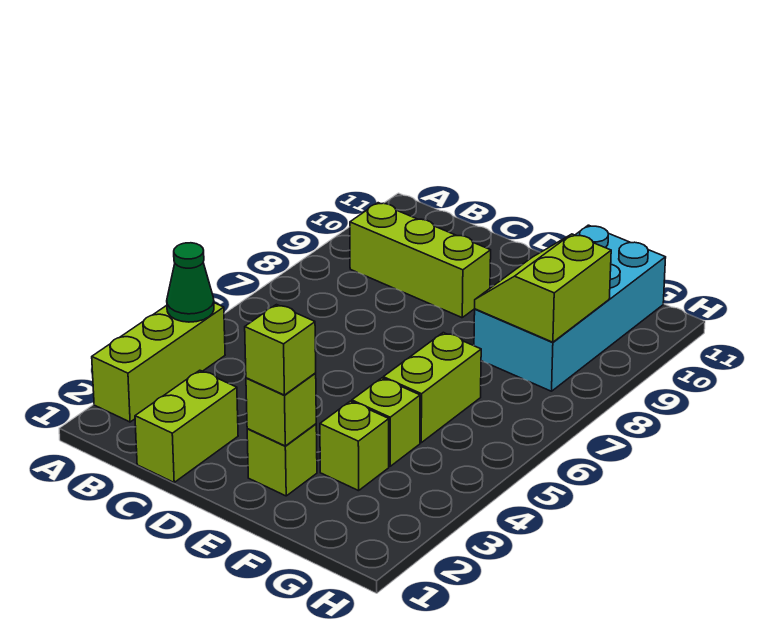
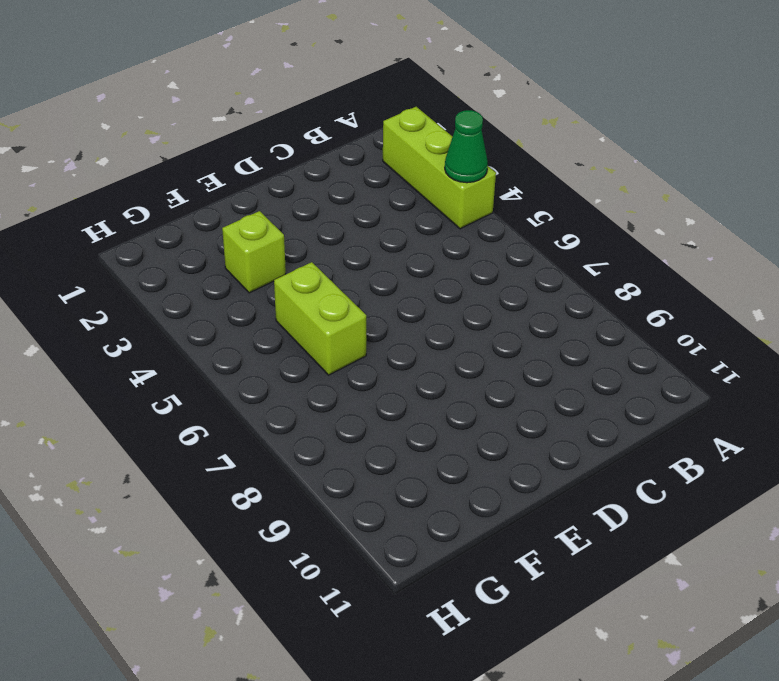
none -> lime 1x3 brick [350,203,491,318]
none -> lime 1x2 brick [135,370,238,482]
none -> lime 1x1 brick [247,424,317,496]

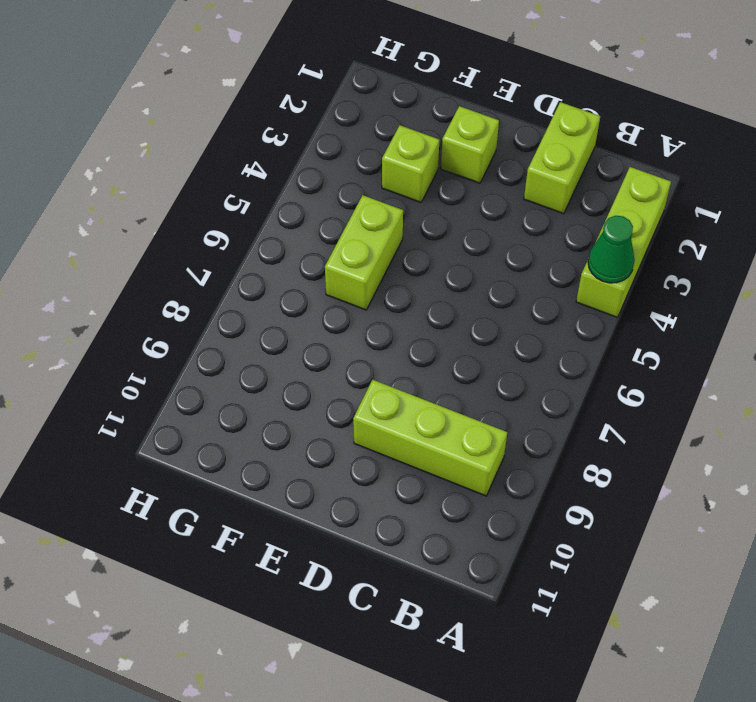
none -> lime 1x1 brick [352,378,420,466]
none -> cyan 2x4 brick [474,225,666,391]
none -> lime 1x1 brick [246,373,316,446]

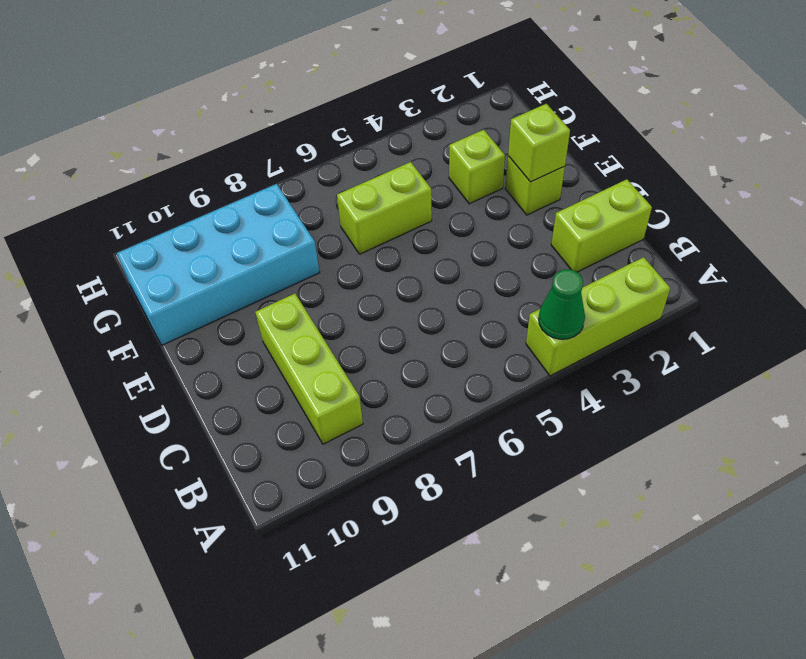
none -> lime 1x1 brick [352,378,420,466]
none -> lime 2x2 slope [475,234,611,342]
none -> lime 1x1 brick [245,305,316,395]

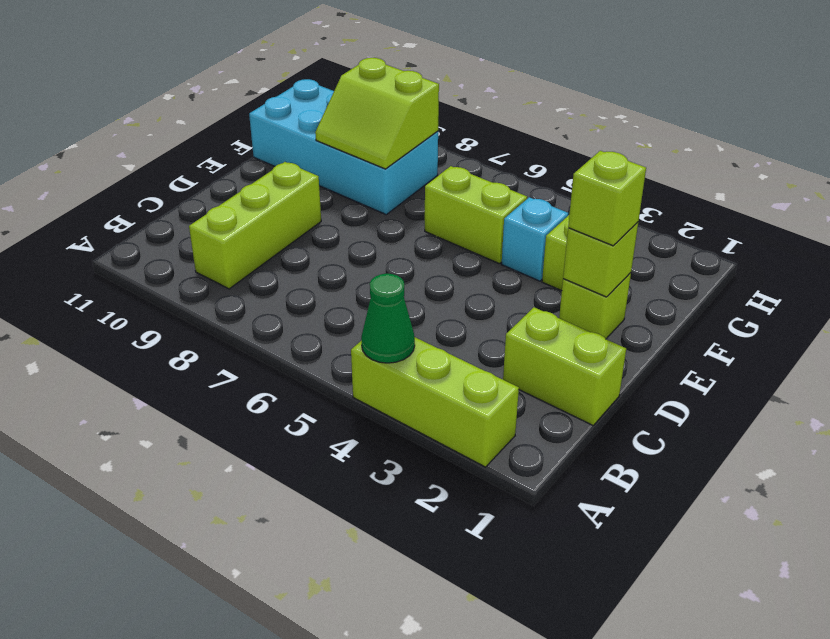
cyan 1x1 brick [502,197,568,281] -> lime 1x1 brick [352,378,420,466]

